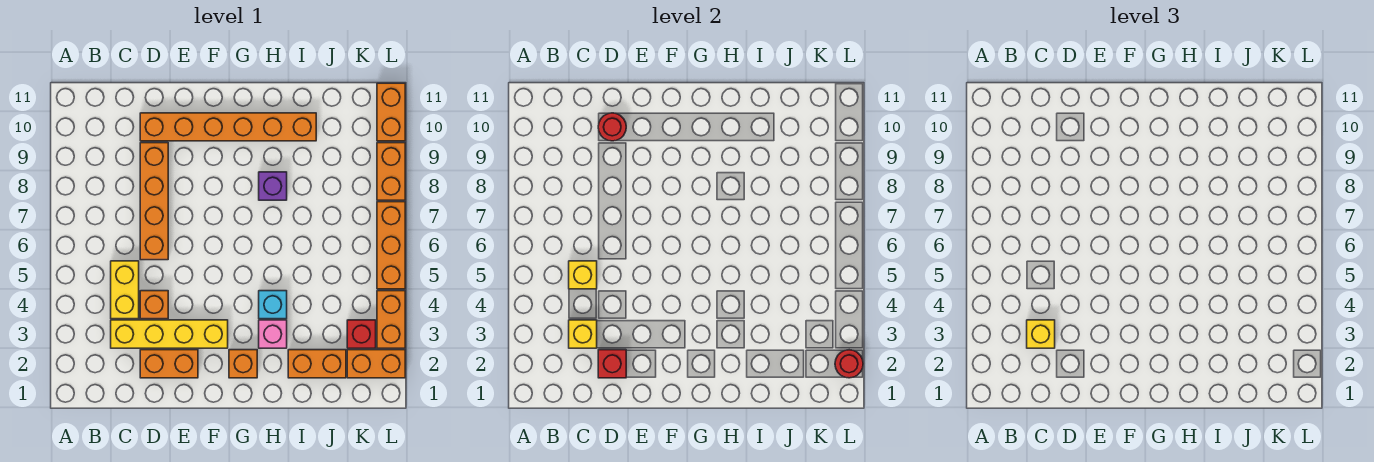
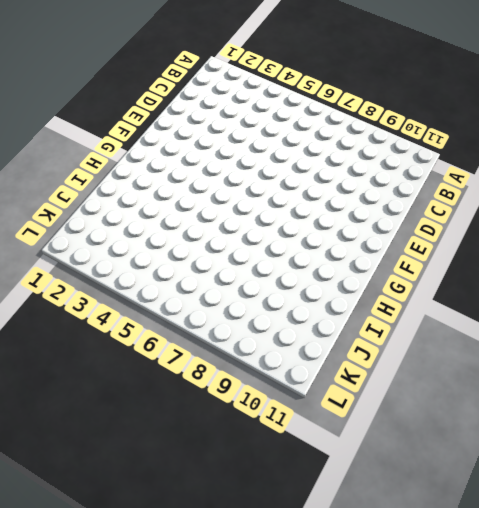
none -> yellow 1x4 brick [111,320,228,348]
none -> yellow 1x2 brick [111,261,139,319]
none -> orange 1x2 brick [140,350,198,378]

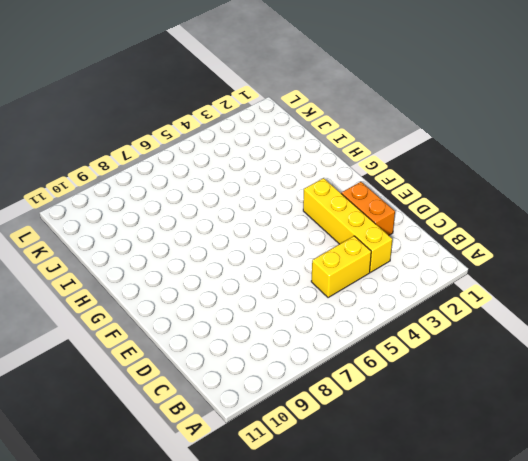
none -> orange 1x1 brick [140,291,168,319]
none -> orange 1x4 brick [140,143,168,260]
none -> orange 1x6 brick [140,113,316,141]

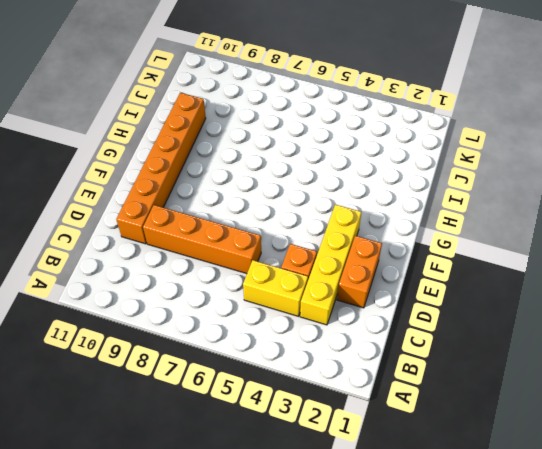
none -> orange 1x1 brick [229,350,257,378]
none -> pink 1x1 brick [259,320,287,348]
none -> cyan 1x1 brick [259,291,287,319]

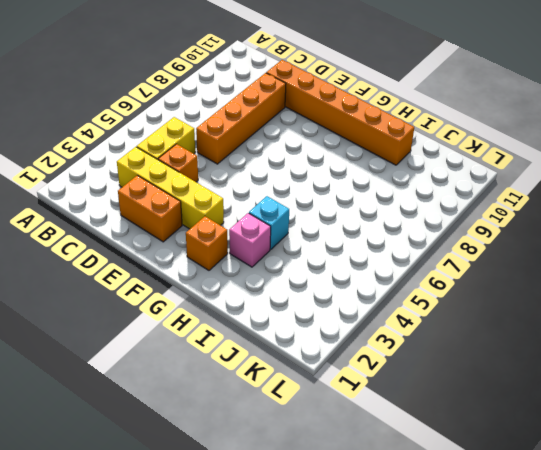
none -> purple 1x1 brick [259,172,287,200]
none -> orange 1x2 brick [288,350,346,378]
none -> orange 1x2 brick [347,350,405,378]

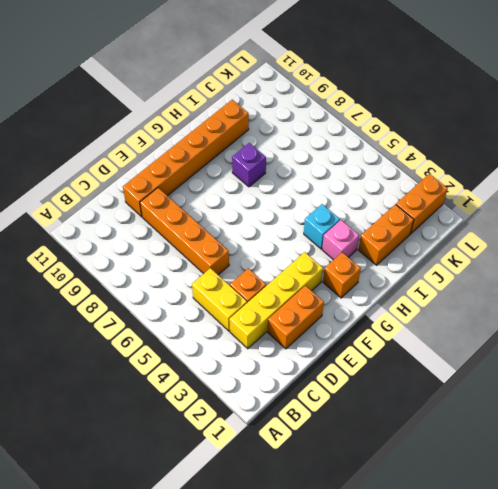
none -> red 1x1 brick [347,320,376,348]
none -> orange 1x2 brick [377,291,405,348]
none -> orange 1x3 brick [377,202,405,289]

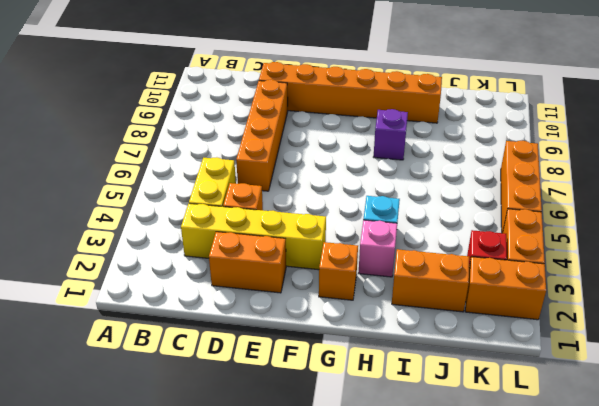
none -> orange 1x2 brick [377,143,405,200]
none -> orange 1x2 brick [377,83,405,141]
none -> yellow 1x1 brick [569,320,597,348]

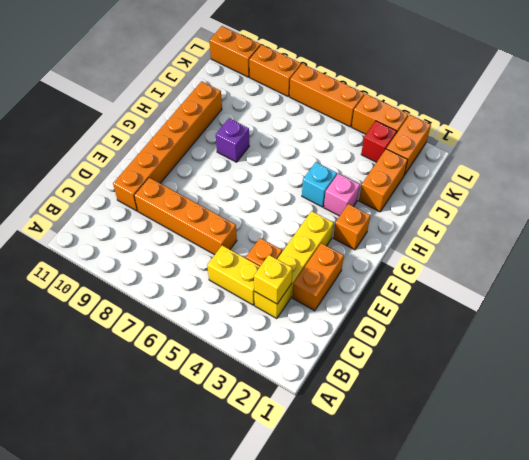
none -> yellow 1x1 brick [569,261,597,289]
none -> red 1x1 brick [598,350,626,378]
none -> red 1x1 round brick [598,113,626,141]

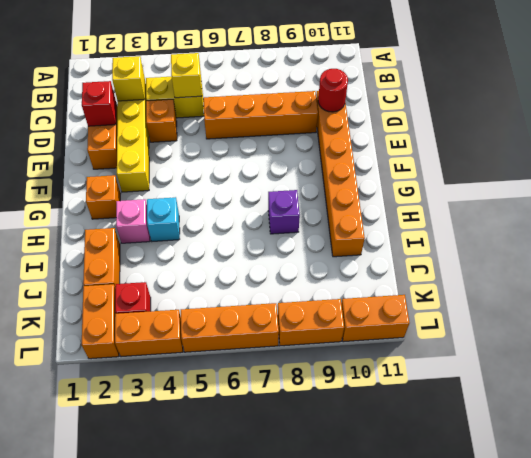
none -> red 1x1 round brick [835,350,863,378]
none -> yellow 1x1 brick [1027,320,1055,348]

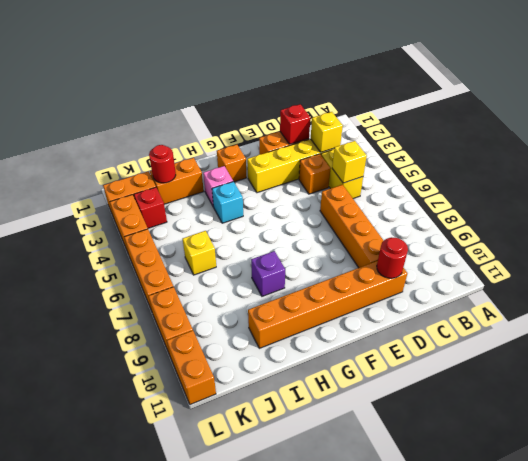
red 1x1 round brick [149,145,176,183] -> red 1x1 round brick moved to [835,350,863,378]
yellow 1x1 brick [183,231,216,275] -> yellow 1x1 brick moved to [1027,320,1055,348]

